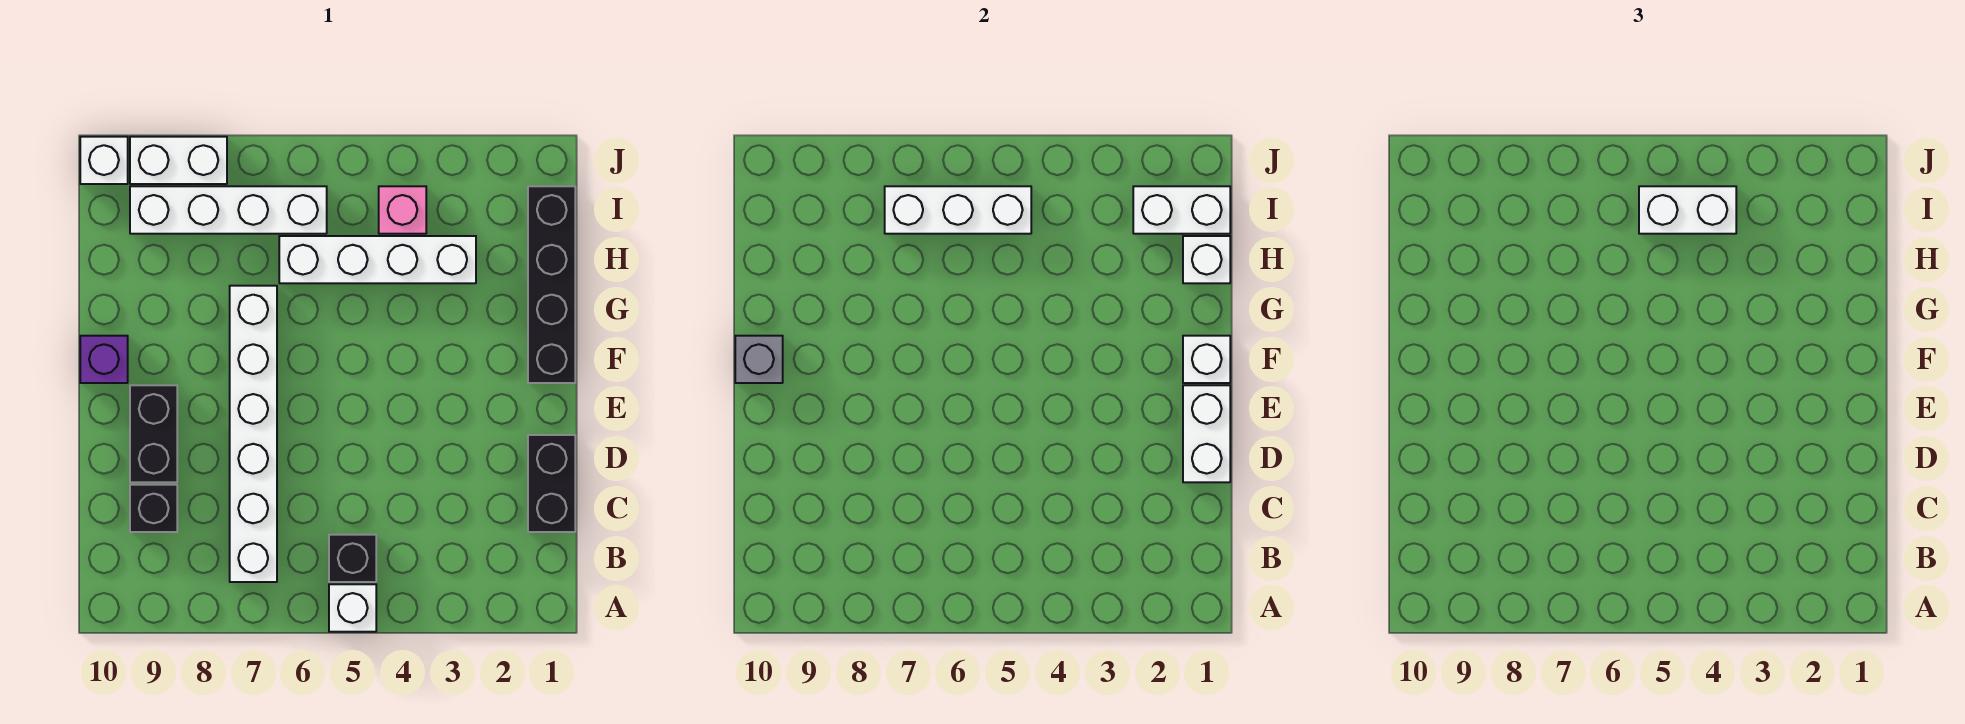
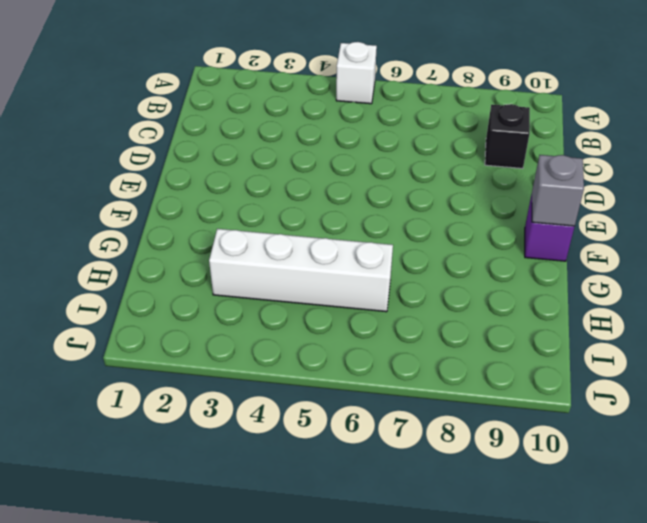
none -> black 1x1 brick [329,535,376,582]
none -> white 1x6 brick [230,286,277,582]
none -> black 1x2 brick [528,435,575,532]

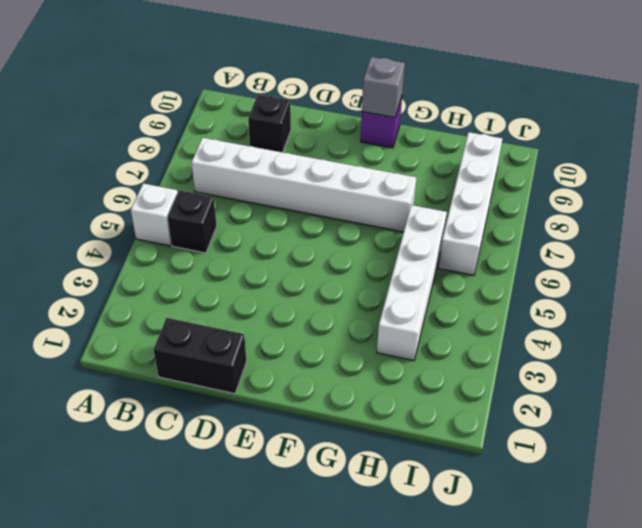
none -> black 1x2 brick [130,385,177,482]
none -> black 1x4 brick [528,186,575,383]
none -> pink 1x1 brick [379,186,426,234]

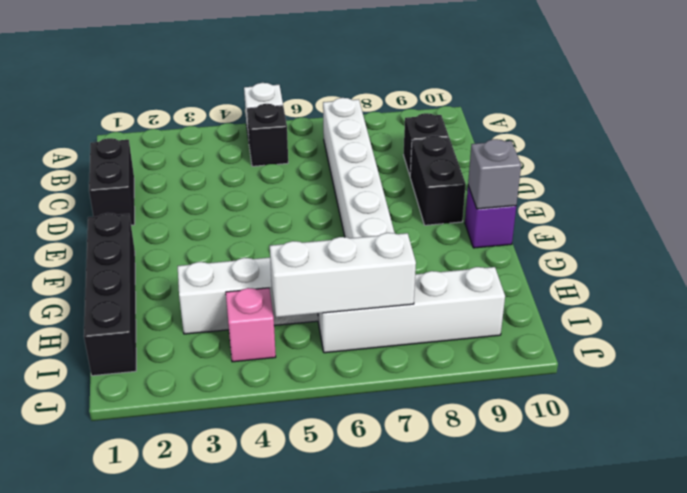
none -> white 1x2 brick [130,137,227,184]
none -> white 1x1 brick [80,137,128,184]
none -> white 1x2 brick [1183,385,1230,482]

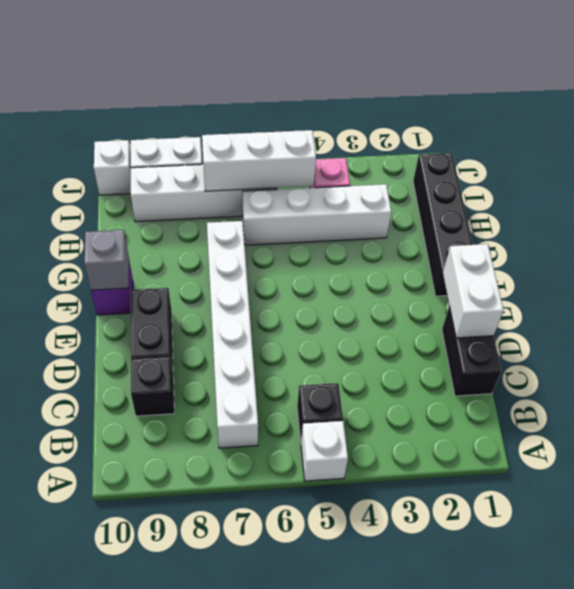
none -> white 1x1 brick [1183,336,1230,383]
none -> white 1x1 brick [1183,236,1230,283]
none -> white 1x2 brick [1133,186,1230,234]

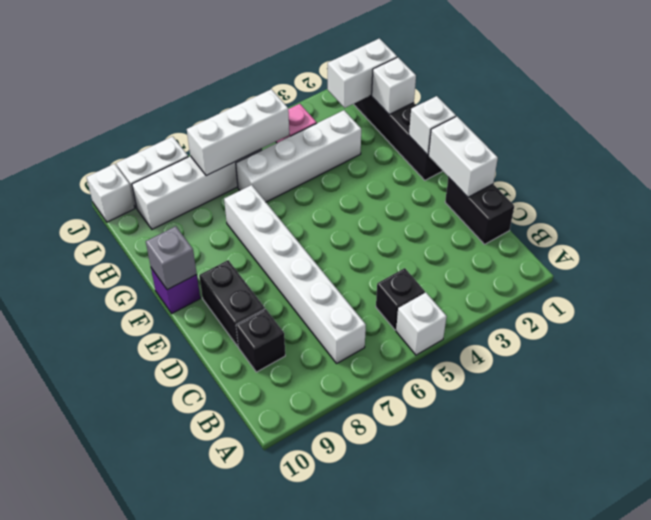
none -> white 1x2 brick [1639,186,1736,234]

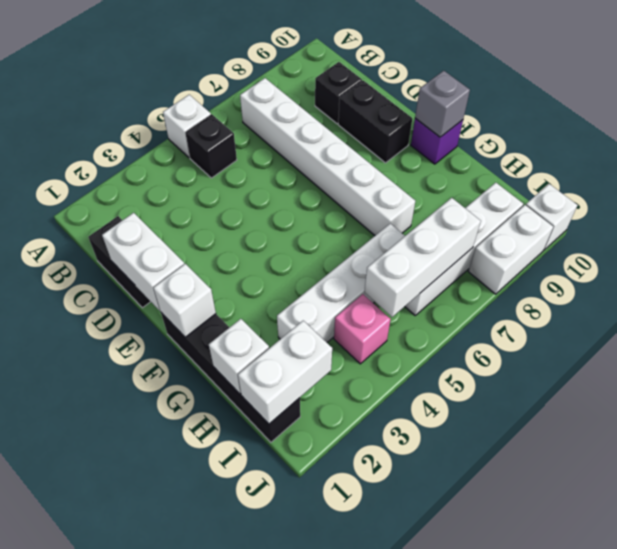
none -> white 1x2 brick [1639,186,1736,234]

